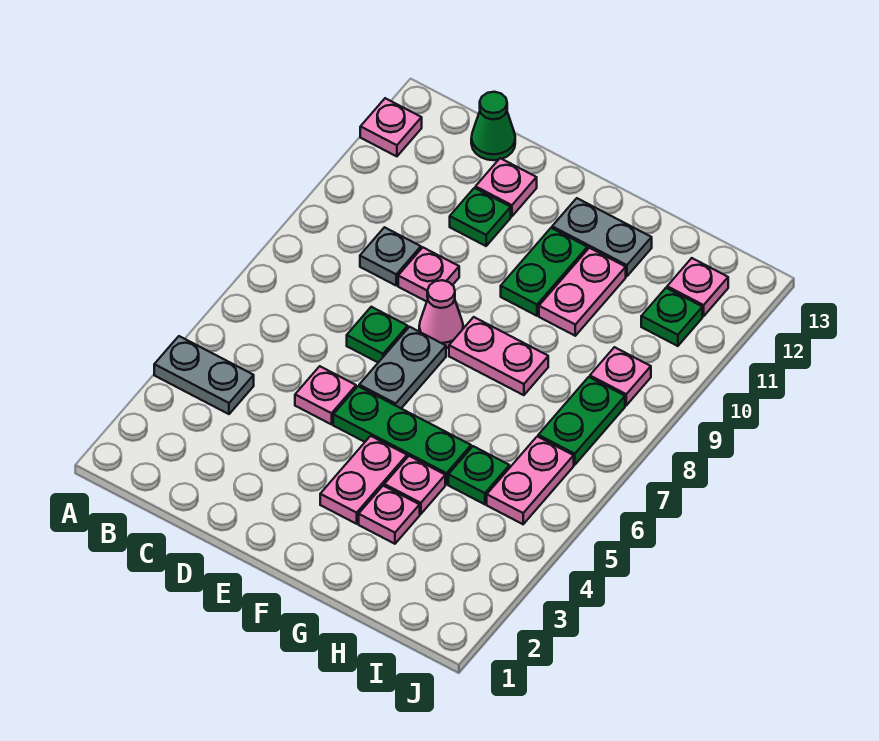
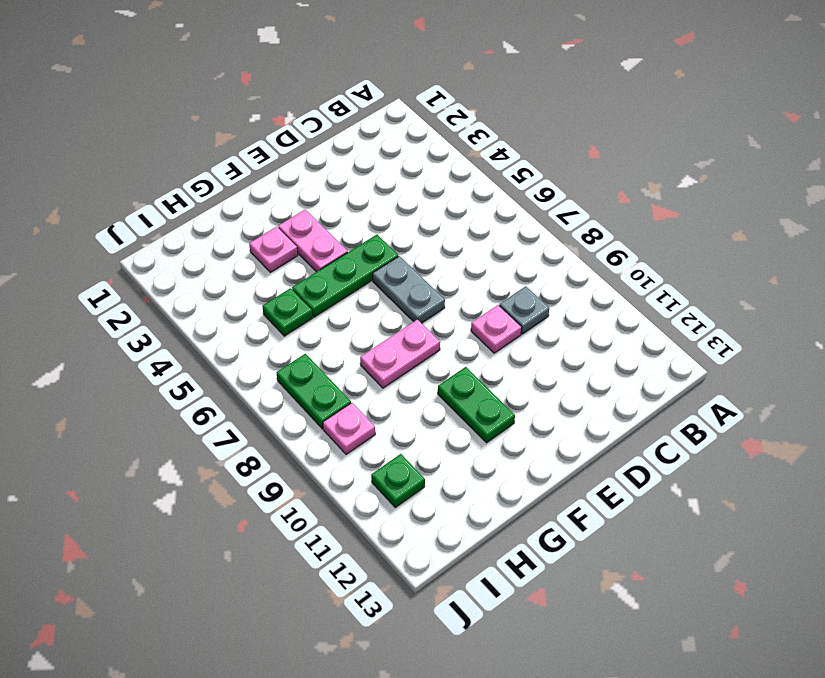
none -> grey 1x2 plate [154,336,254,414]
none -> pink 1x1 plate [360,98,422,156]
none -> green 1x1 cone [471,92,515,160]

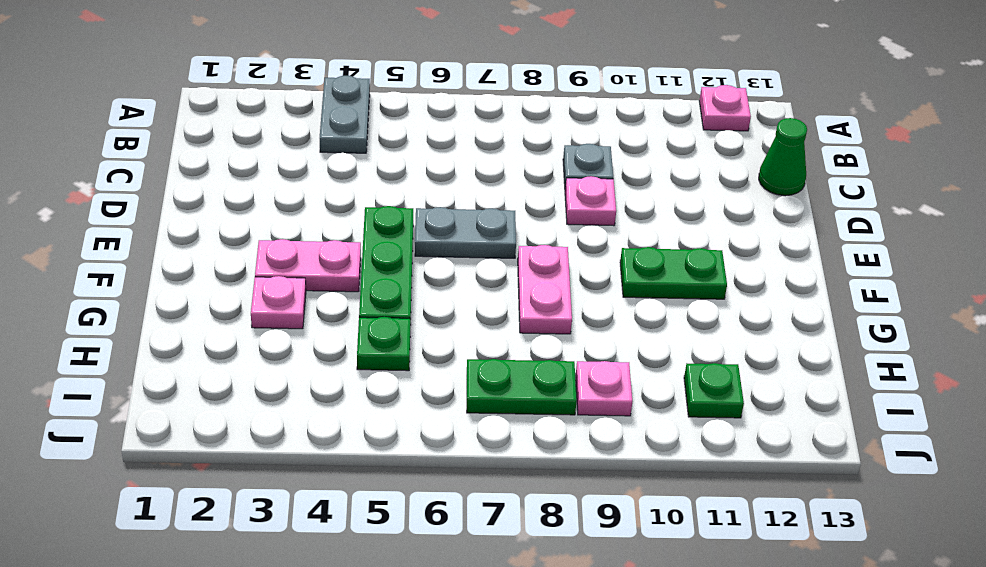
none -> pink 1x1 plate [295,366,356,424]
none -> green 1x1 plate [347,307,408,362]
none -> green 1x1 plate [450,188,511,246]

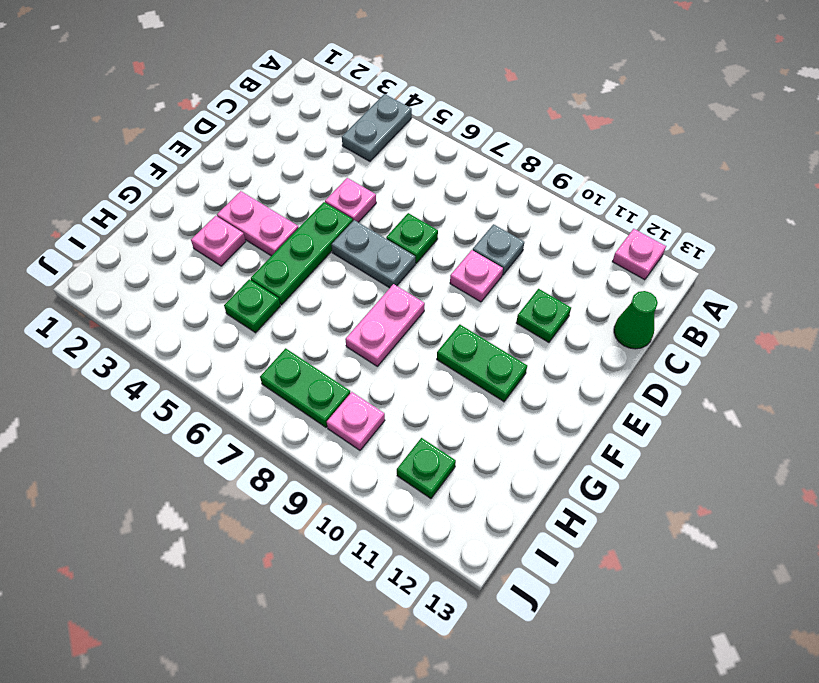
none -> pink 1x1 plate [476,158,537,216]
none -> pink 1x1 cone [419,280,463,348]
none -> grey 1x2 plate [552,198,652,276]

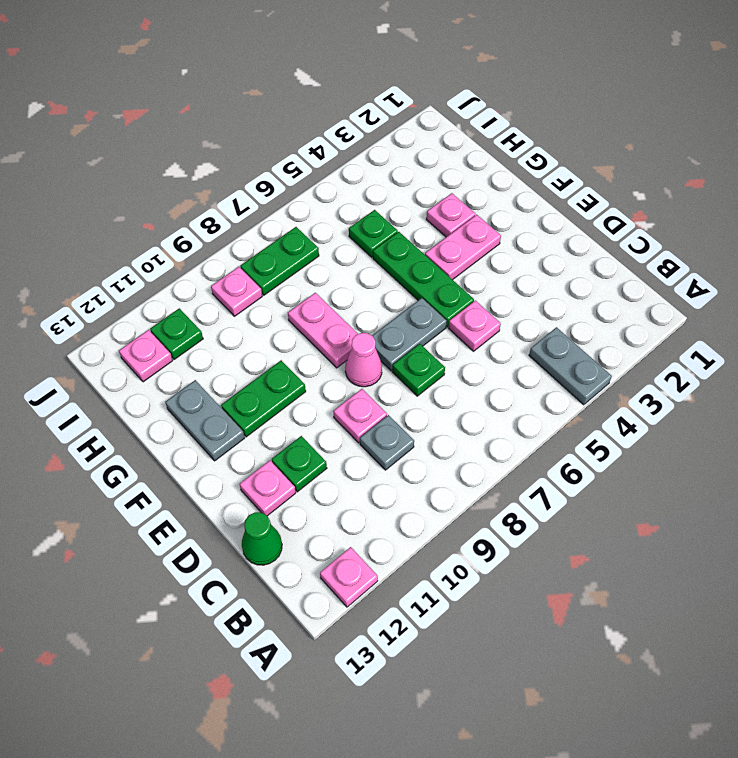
none -> pink 1x1 plate [384,456,445,514]
none -> pink 1x2 plate [539,248,626,336]
none -> pink 1x2 plate [487,436,574,524]

